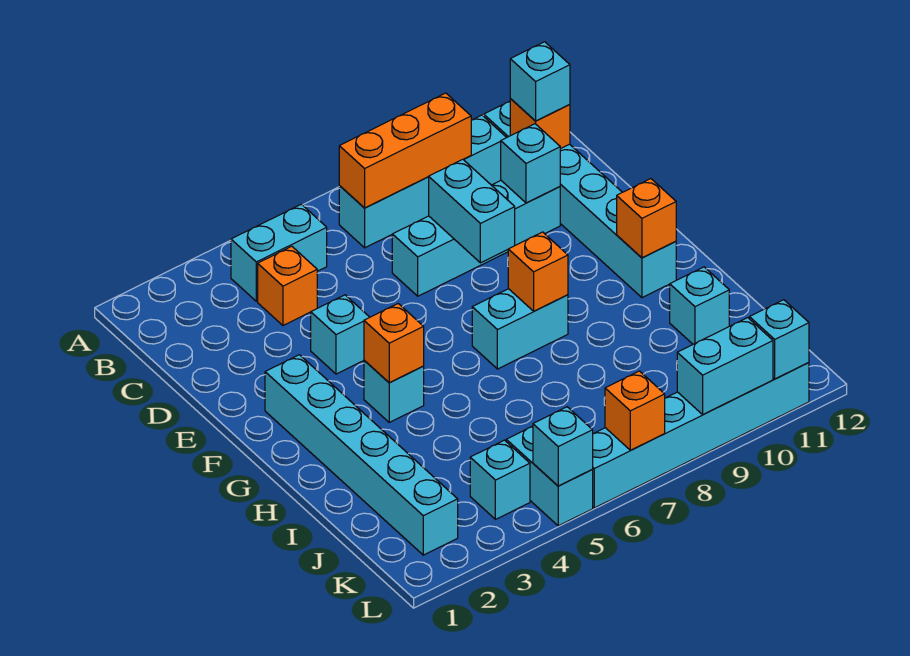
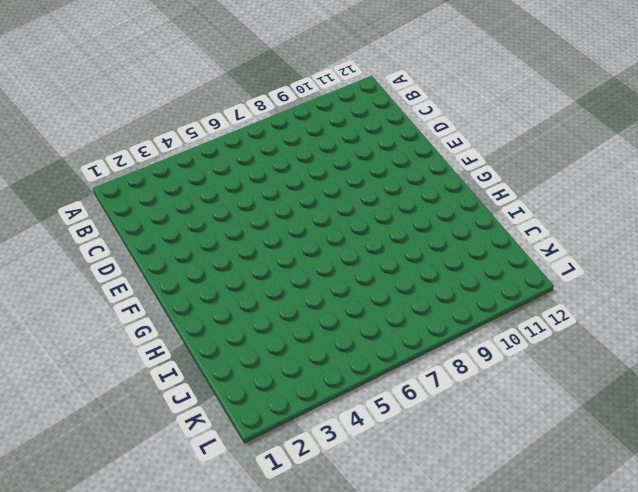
none -> cyan 1x2 brick [231,204,327,301]
none -> cyan 1x4 brick [339,115,507,248]
none -> cyan 1x6 brick [484,102,676,298]

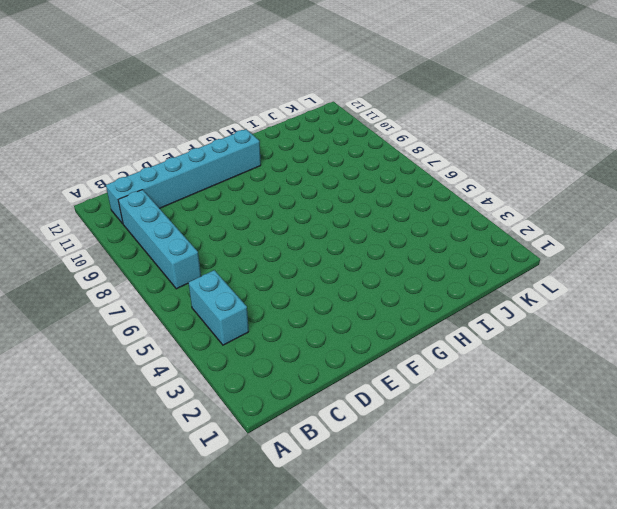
none -> orange 1x1 brick [258,246,317,325]
none -> cyan 1x4 brick [392,181,560,296]
none -> cyan 1x1 brick [311,295,370,374]

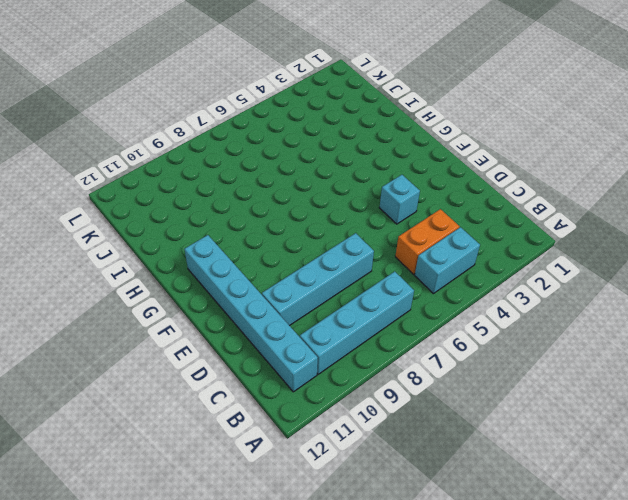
orange 1x2 brick [395,209,459,274] -> orange 1x1 brick [258,246,317,325]
none -> cyan 1x6 brick [265,355,458,555]
none -> cyan 1x1 brick [364,360,424,422]
none -> cyan 1x2 brick [472,289,568,369]

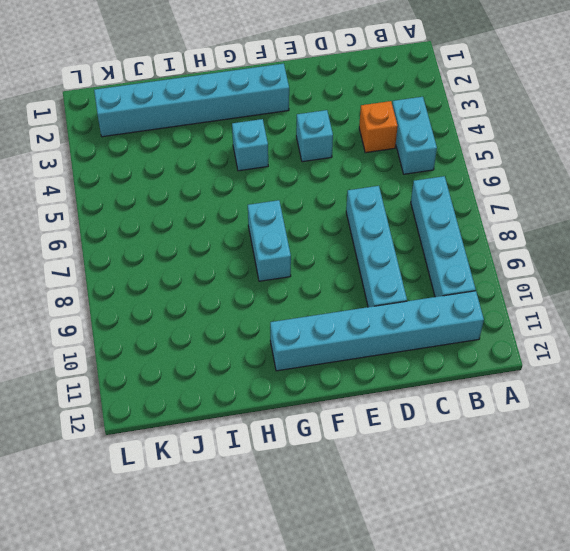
none -> cyan 1x1 brick [670,267,729,344]
none -> cyan 1x1 brick [470,440,530,519]
none -> cyan 1x2 brick [506,426,593,526]

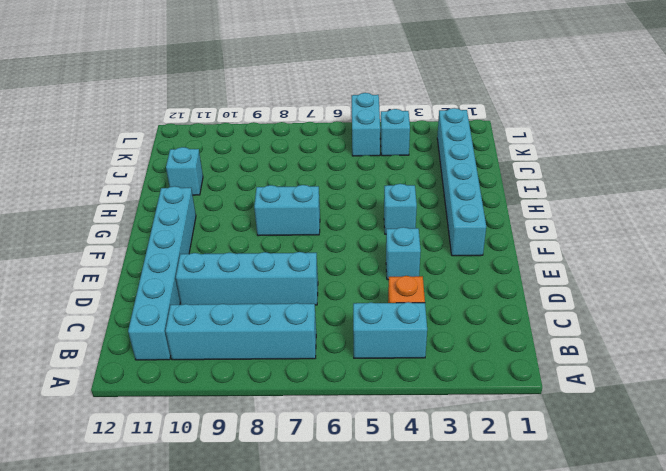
none -> cyan 1x6 brick [592,362,809,508]
none -> orange 1x3 brick [339,93,471,208]
none -> orange 1x1 brick [510,99,570,149]

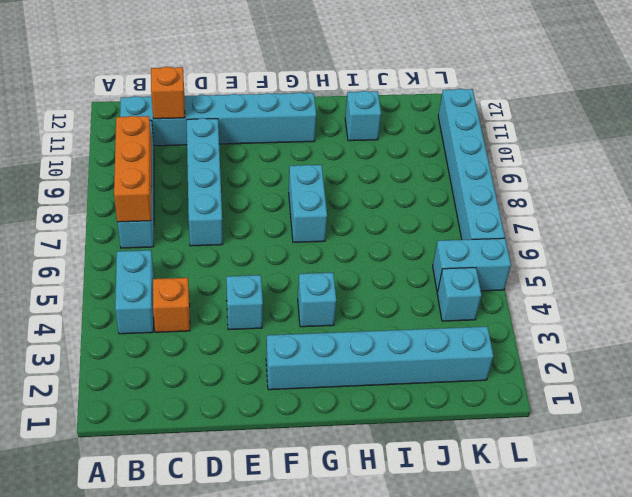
none -> cyan 1x2 brick [429,159,515,263]
none -> cyan 1x1 brick [501,124,560,203]
none -> orange 1x1 brick [364,304,424,383]

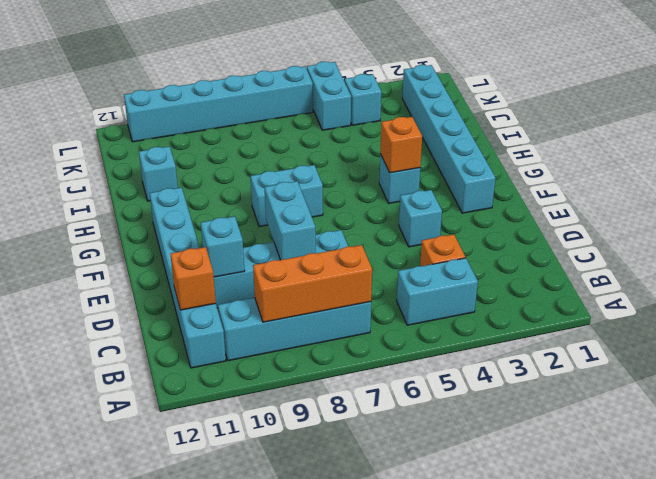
none -> orange 1x1 brick [508,232,568,311]
none -> orange 1x1 brick [617,179,676,258]
none -> cyan 1x1 brick [533,407,593,486]

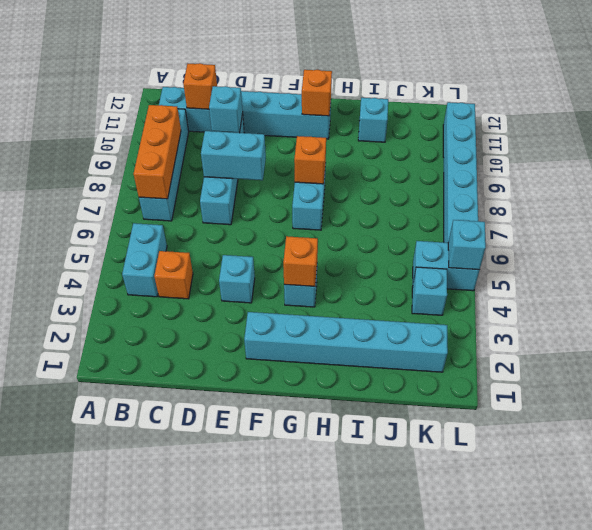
none -> orange 1x1 brick [605,371,665,450]
none -> cyan 1x2 brick [677,318,773,415]
none -> cyan 1x1 brick [749,300,809,379]

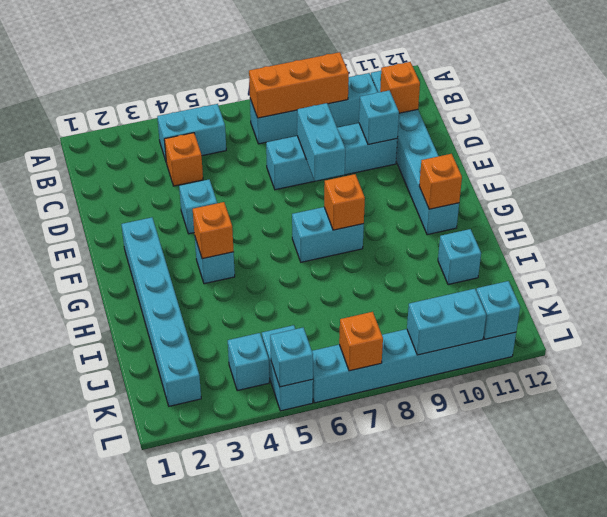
none -> cyan 1x1 brick [510,42,570,121]

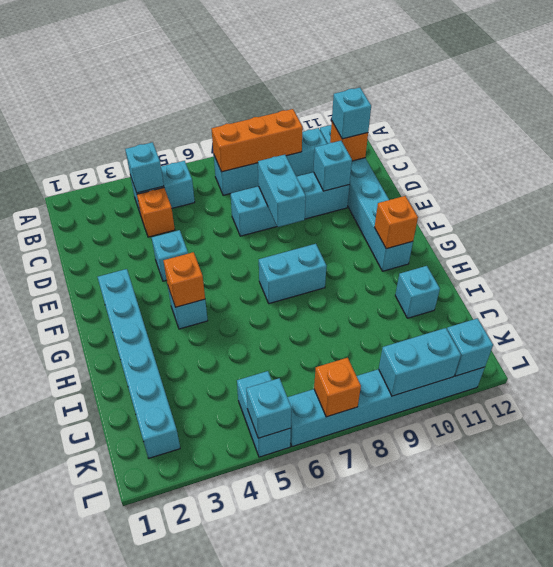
cyan 1x1 brick [125,142,164,193] -> cyan 1x1 brick moved to [470,440,530,519]
none -> orange 1x1 brick [508,232,568,311]

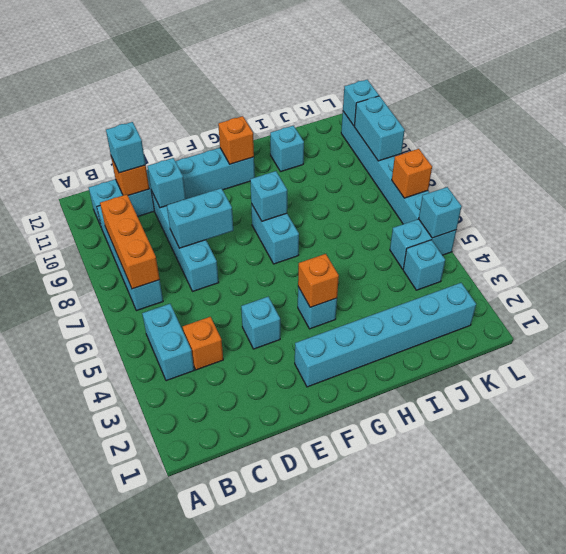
cyan 1x1 brick [250,171,287,221] -> orange 1x1 brick [508,232,568,311]

